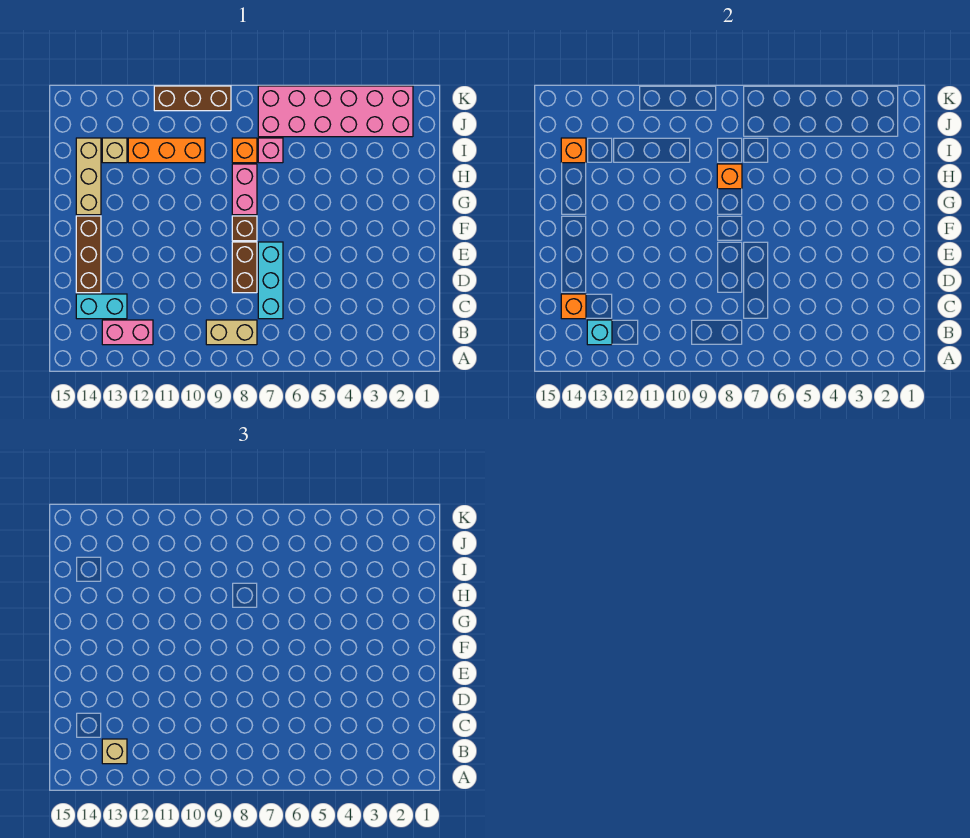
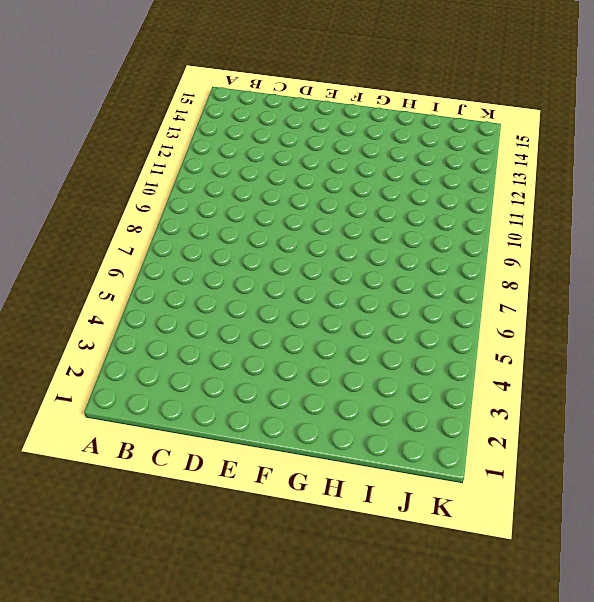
none -> tan 1x2 brick [206,320,257,345]
none -> pink 1x2 brick [102,320,153,345]
none -> cyan 1x3 brick [258,242,283,319]

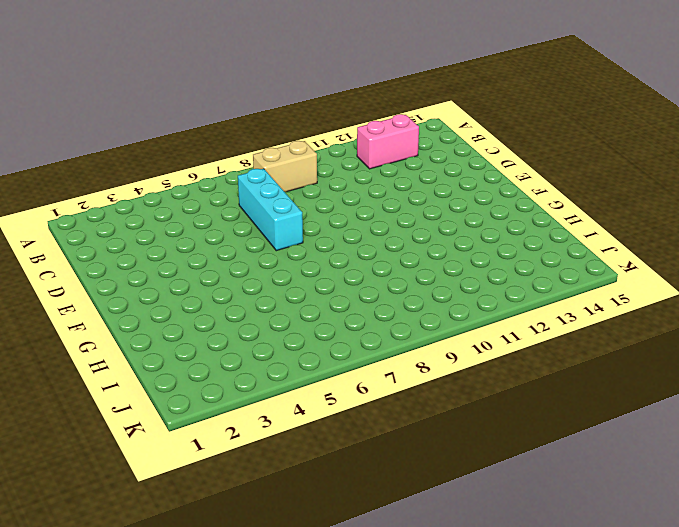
none -> cyan 1x2 brick [76,294,127,319]
none -> brown 1x2 brick [232,242,257,293]
none -> brown 1x3 brick [76,216,101,293]

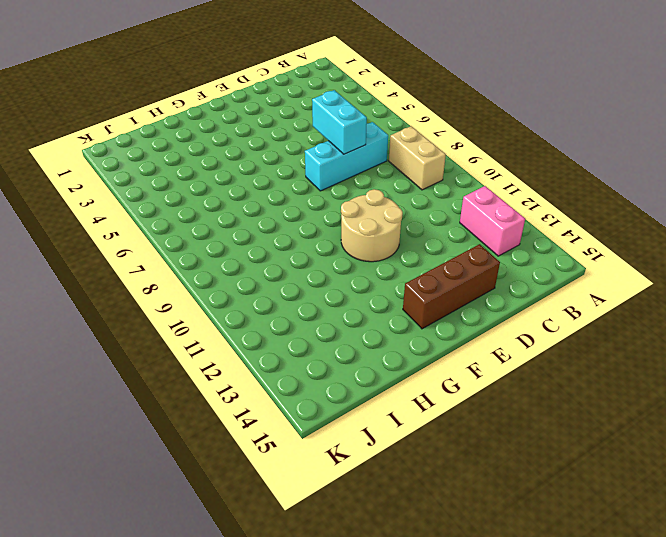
cyan 1x2 brick [312,90,367,154] -> cyan 1x2 brick moved to [76,294,127,319]
tan 2x2 round brick [341,189,403,262] -> none
none -> brown 1x2 brick [232,242,257,293]
none -> brown 1x1 brick [232,216,257,241]
none -> pink 1x2 brick [232,164,257,215]

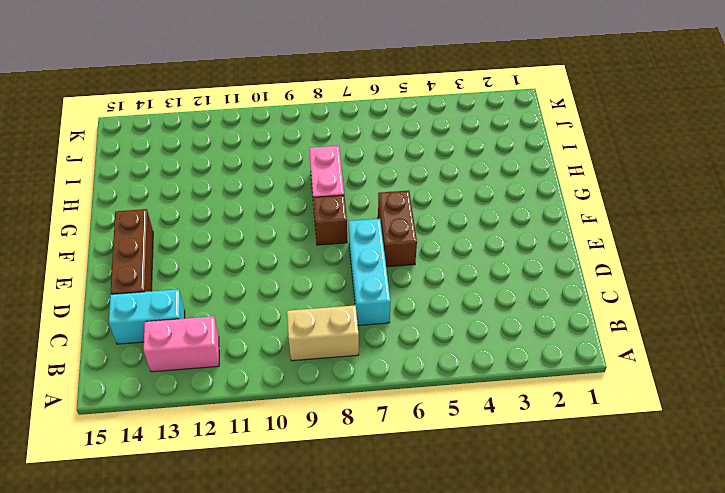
brown 1x2 brick [378,191,417,267] -> brown 1x2 brick moved to [232,242,257,293]
none -> tan 1x3 brick [76,138,101,215]
none -> pink 1x1 brick [258,138,283,163]
none -> orange 1x1 brick [232,138,257,163]

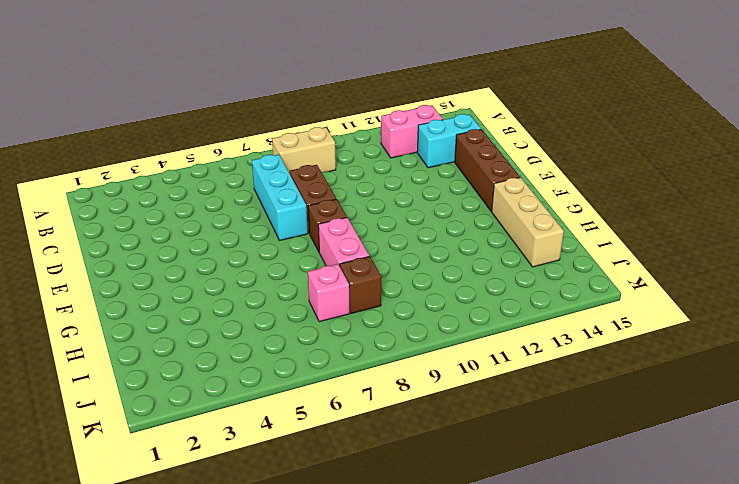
brown 1x1 brick [340,256,381,313] -> orange 1x1 brick [232,138,257,163]
none -> orange 1x3 brick [128,138,205,163]
none -> tan 1x1 brick [102,138,127,163]
none -> pink 2x6 brick [258,86,413,137]

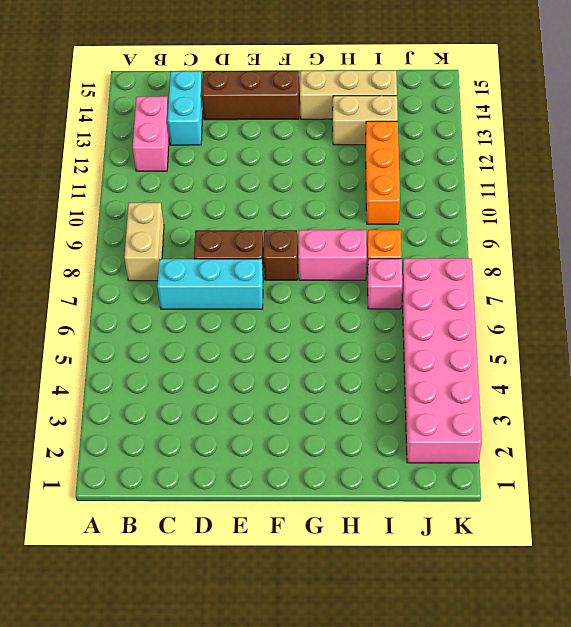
tan 1x2 brick [333,96,398,145] -> tan 1x1 brick [102,138,127,163]
none -> brown 1x3 brick [154,86,231,111]
none -> cyan 1x1 brick [587,320,612,345]
none -> orange 1x1 brick [561,294,586,319]

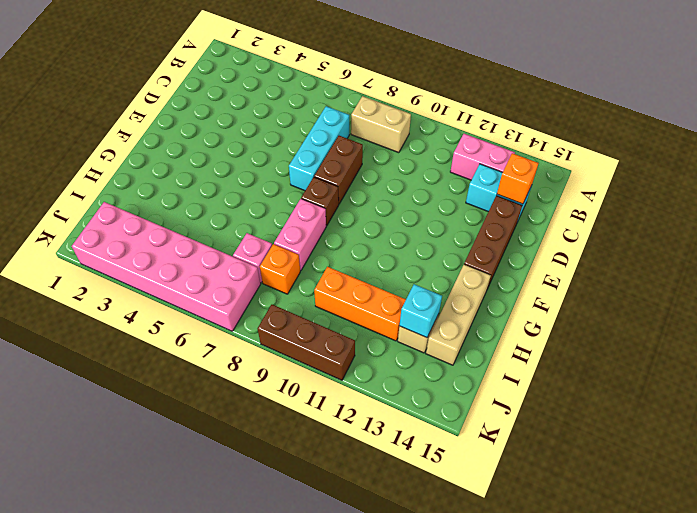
cyan 1x1 brick [399,284,442,338] -> cyan 1x1 brick moved to [587,320,612,345]
none -> orange 1x1 brick [717,164,742,189]
none -> orange 1x1 brick [561,138,586,163]
none -> tan 1x1 brick [102,739,127,764]

